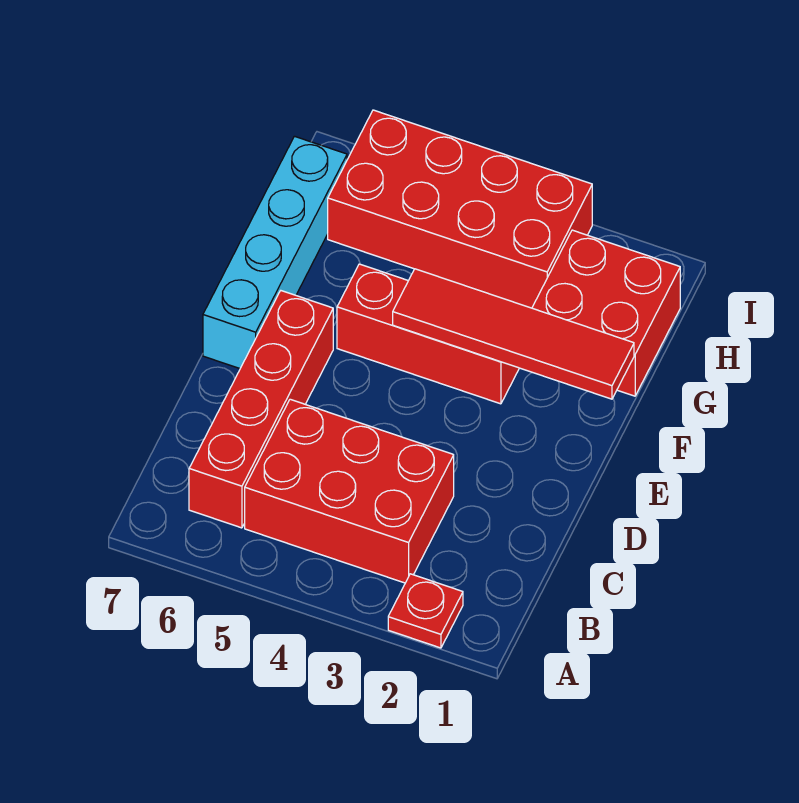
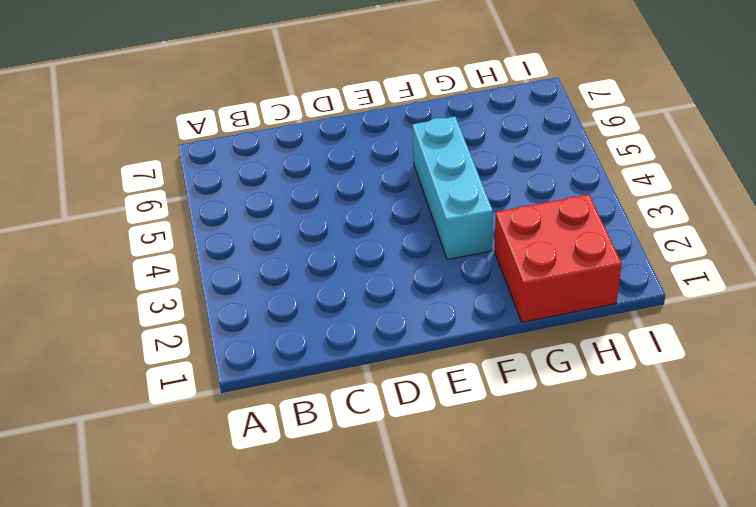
cyan 1x3 brick [413,117,493,260] -> red 1x3 brick [337,264,519,404]
none -> red 1x1 plate [388,574,463,648]
none -> red 2x3 brick [245,399,454,583]

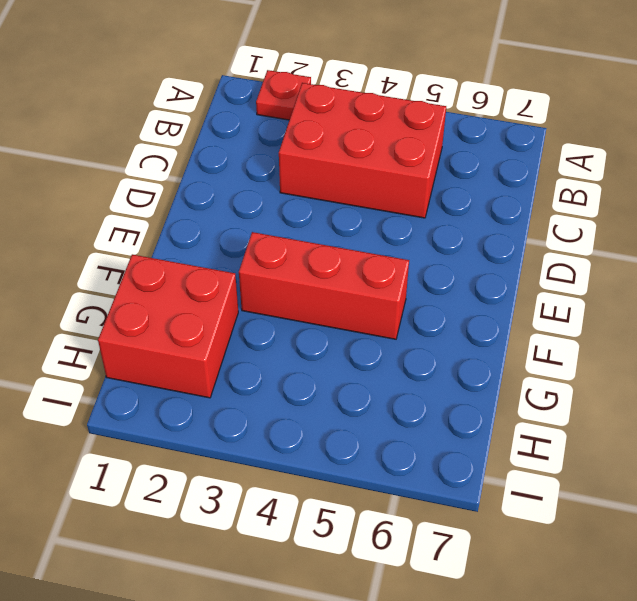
none -> red 1x4 brick [189,291,333,528]
none -> cyan 1x4 brick [203,136,347,369]

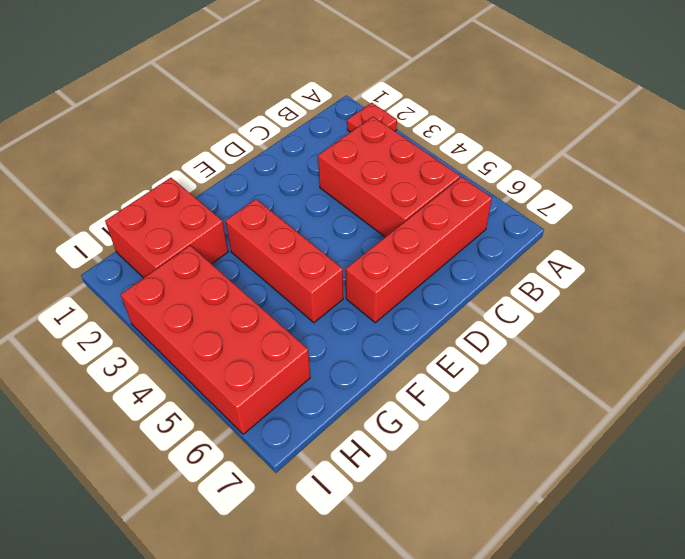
none -> cyan 1x4 brick [203,136,347,369]
none -> red 1x4 tile [393,269,634,399]

